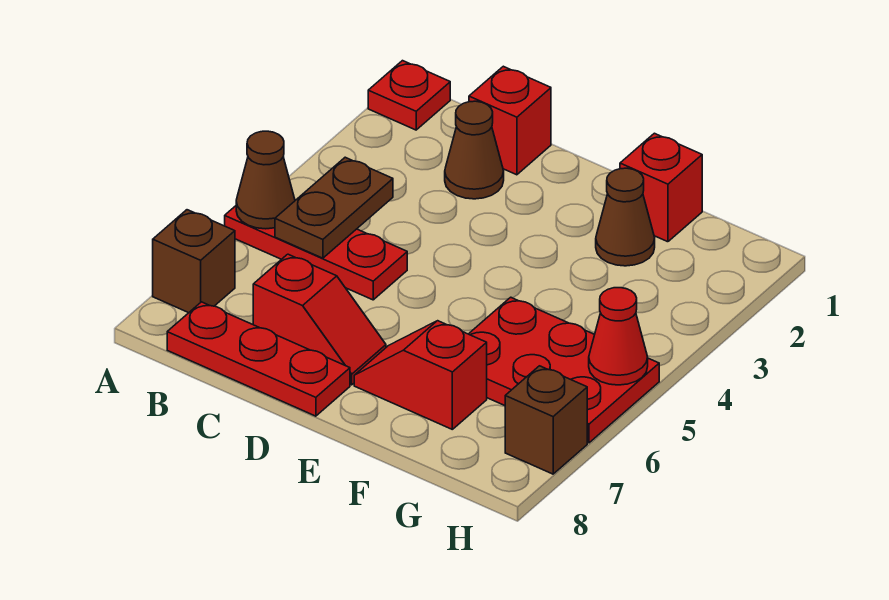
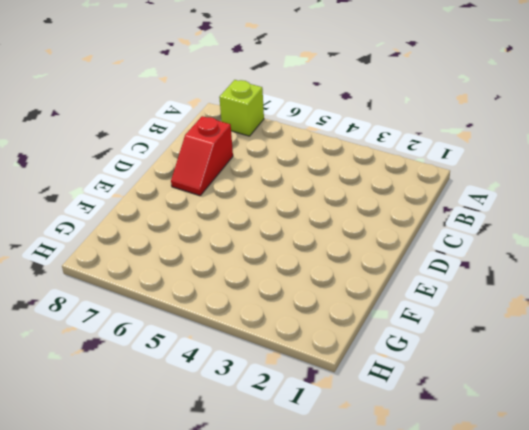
lime 1x1 brick [219,80,264,136] -> brown 1x1 brick [153,210,235,313]
none -> red 1x1 plate [368,61,450,130]
none -> red 1x3 plate [225,206,407,300]
none -> red 1x3 plate [167,302,350,416]

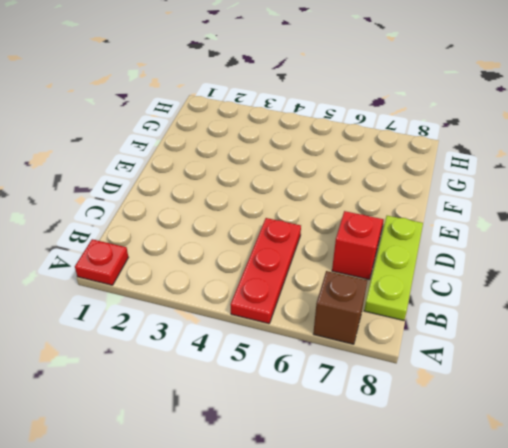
lime 1x3 plate [364,216,423,321] -> red 1x3 plate [167,302,350,416]
none -> red 1x1 brick [469,66,551,175]
none -> brown 1x1 cone [445,101,504,199]
none -> red 1x2 slope [354,321,487,429]

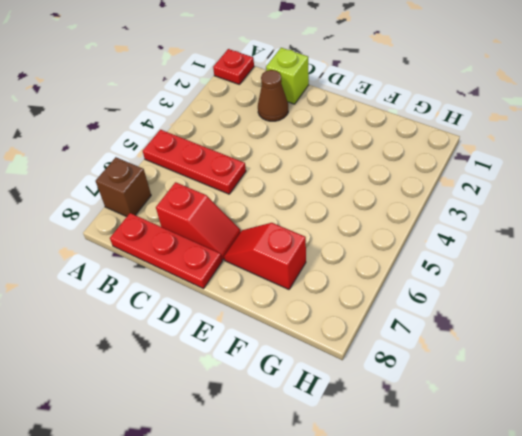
lime 1x1 brick [266,48,309,104] -> red 1x1 brick [469,66,551,175]
none -> red 1x1 brick [620,133,702,242]
none -> brown 1x1 cone [596,168,655,266]
none -> red 2x3 plate [469,297,659,443]

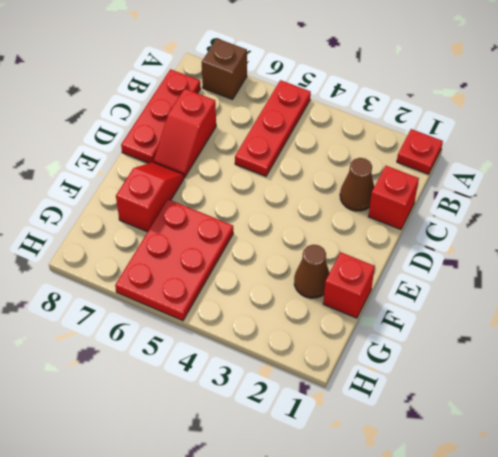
none -> brown 1x1 brick [505,366,587,474]
none -> brown 1x1 cone [236,131,295,229]
none -> brown 1x2 plate [275,157,393,258]

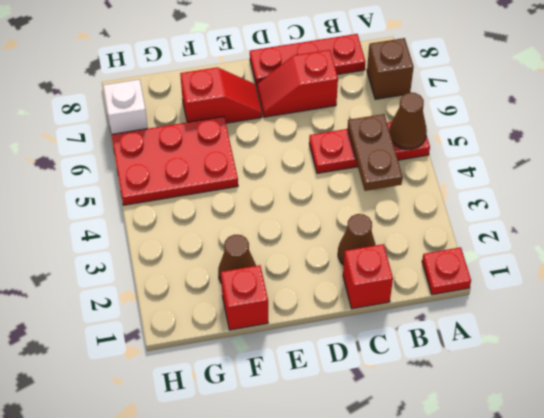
white 1x1 brick [103,79,148,134] -> brown 1x1 brick [505,366,587,474]
none -> red 1x1 cone [589,288,648,385]

